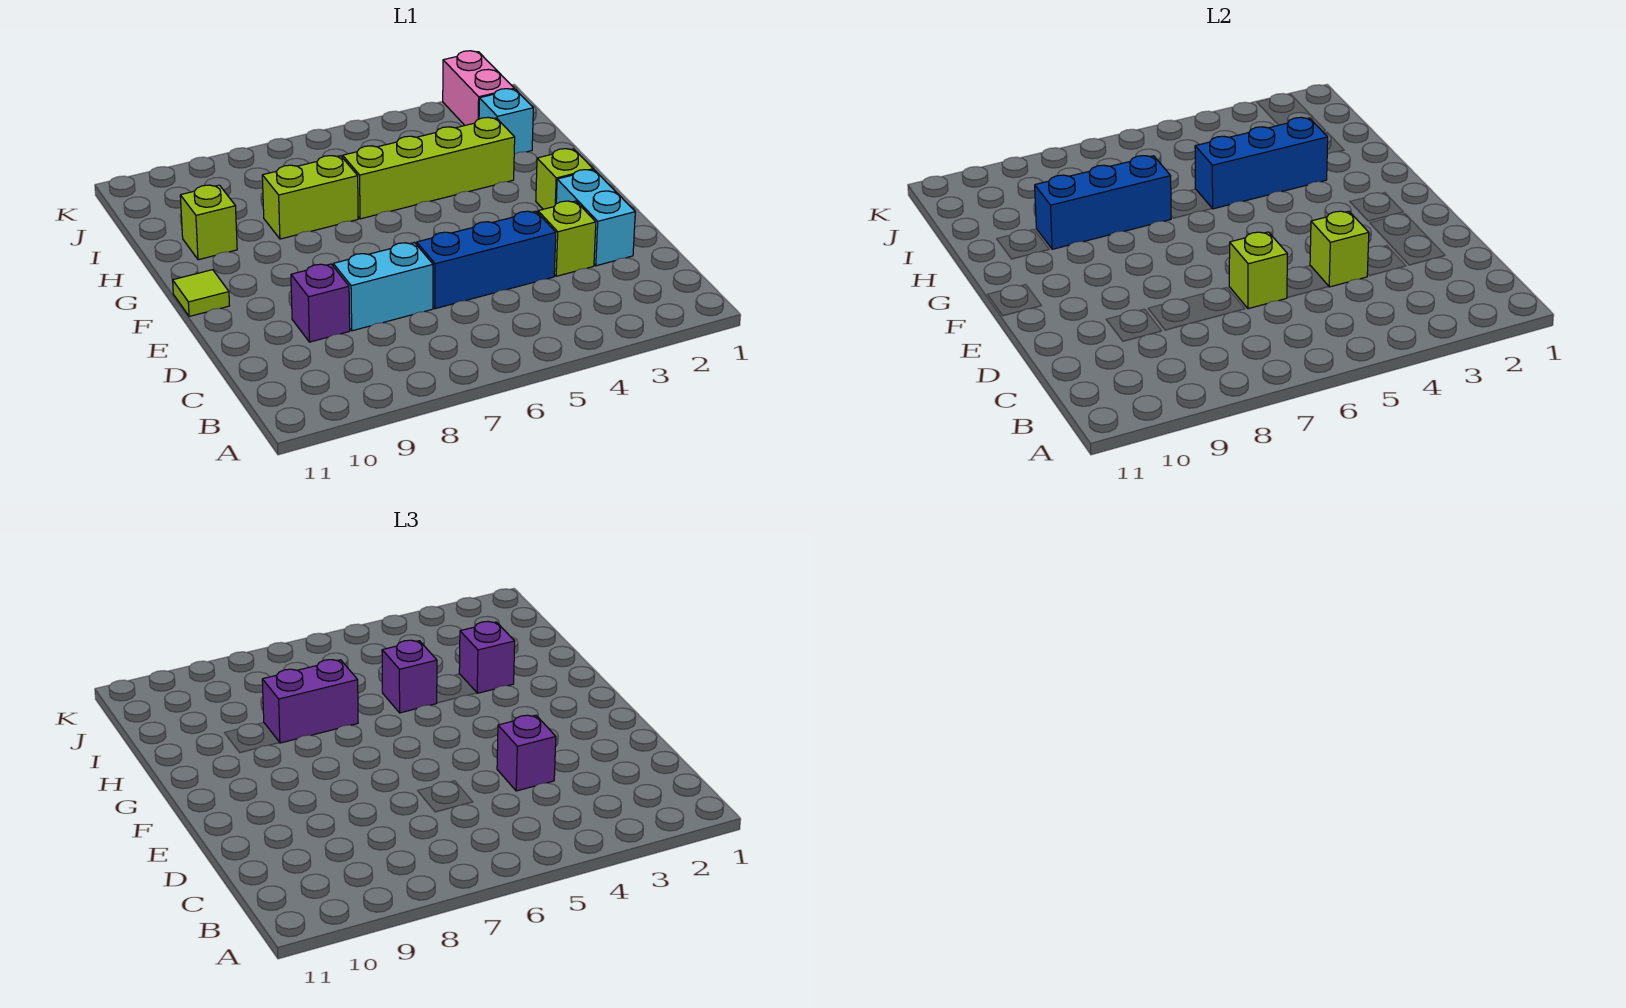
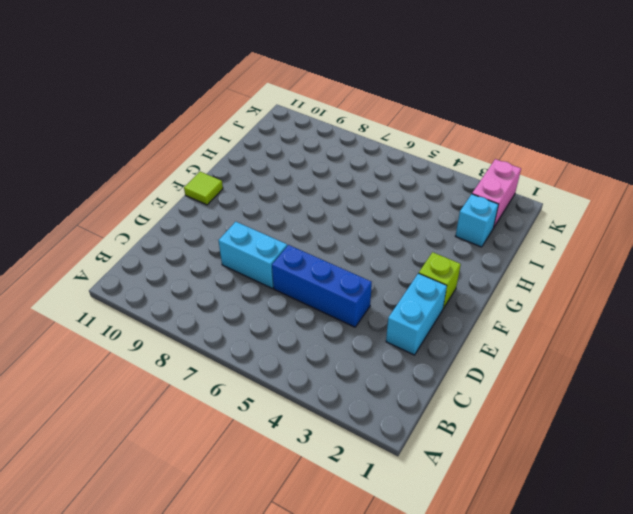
none -> lime 1x1 brick [538,201,596,276]
none -> purple 1x1 brick [291,264,350,342]
none -> lime 1x4 brick [343,117,515,219]

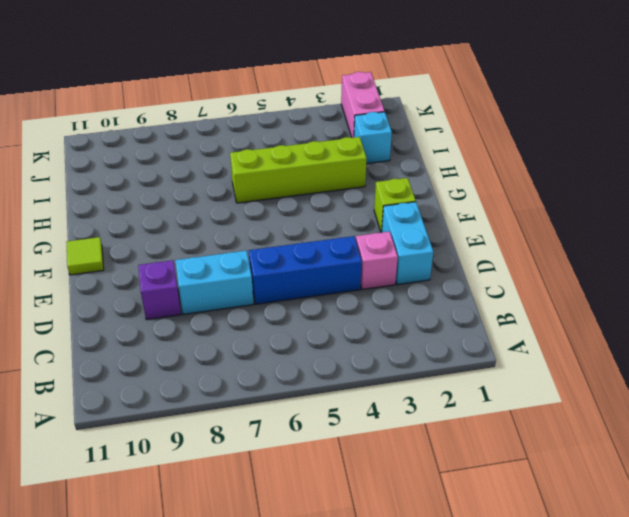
pink 1x1 brick [356,231,398,289] -> lime 1x1 brick [538,201,596,276]
none -> lime 1x2 brick [262,156,358,239]
none -> lime 1x1 brick [180,185,237,260]
none -> lime 1x1 brick [1310,211,1369,287]

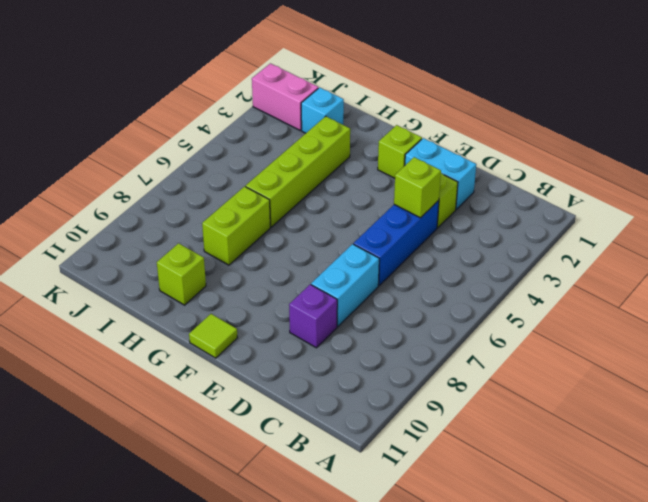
none -> lime 1x1 brick [1229,232,1287,309]
none -> blue 1x3 brick [1195,117,1328,209]
none -> blue 1x3 brick [1035,156,1171,249]

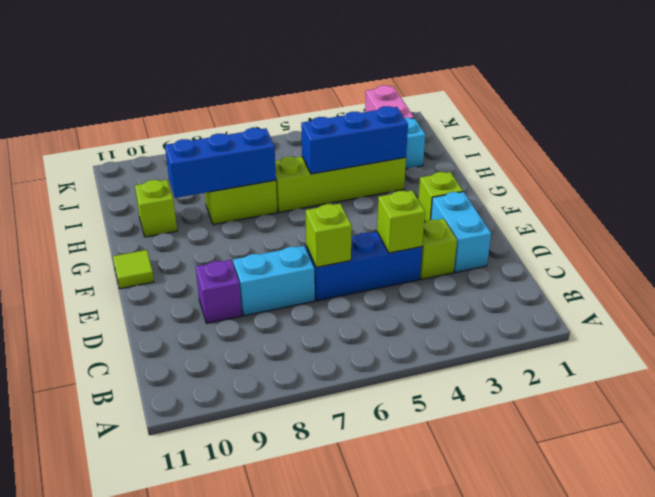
none -> purple 1x1 brick [497,715,556,791]
none -> purple 1x1 brick [459,621,515,693]
none -> purple 1x1 brick [382,640,437,713]

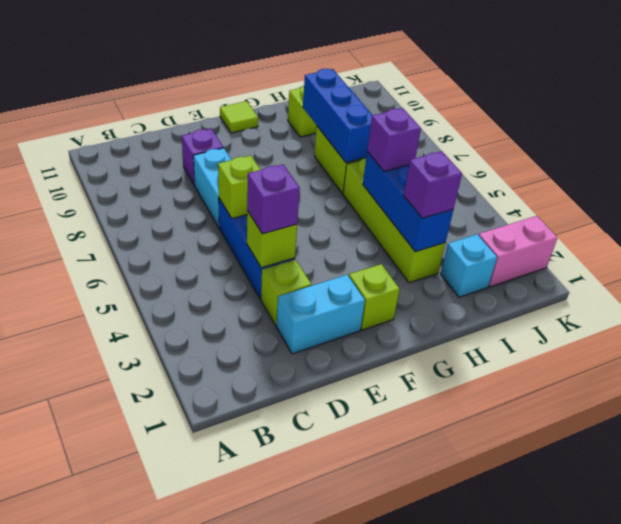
none -> purple 1x2 brick [262,660,358,743]

